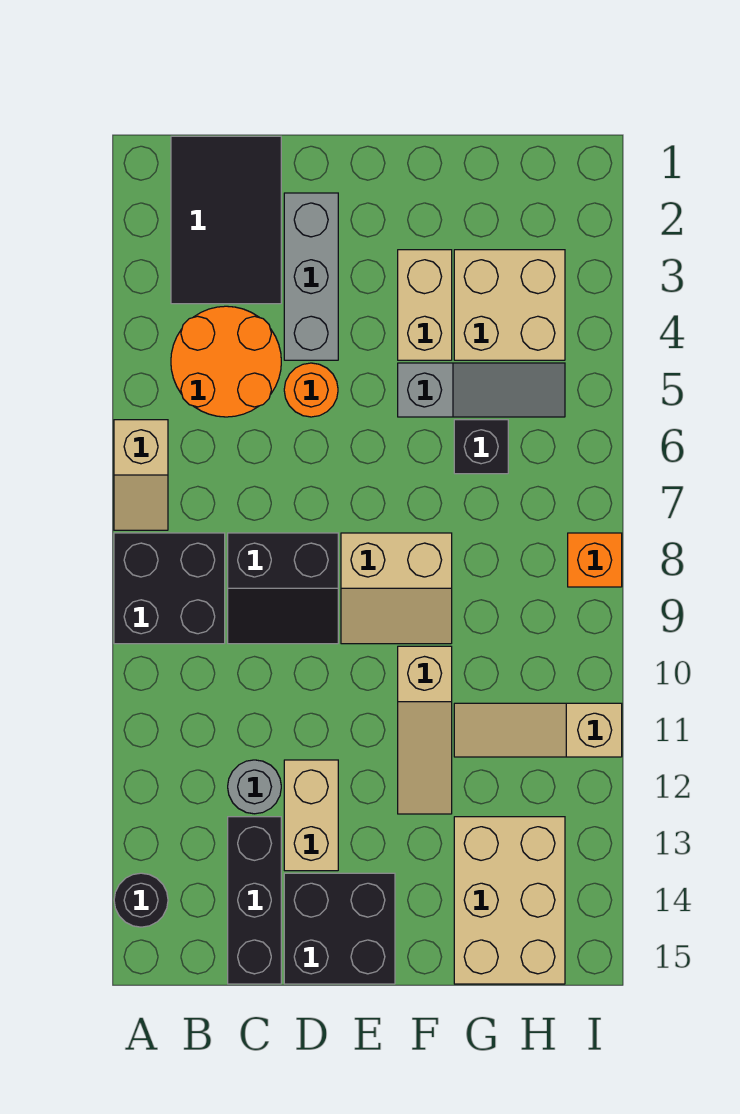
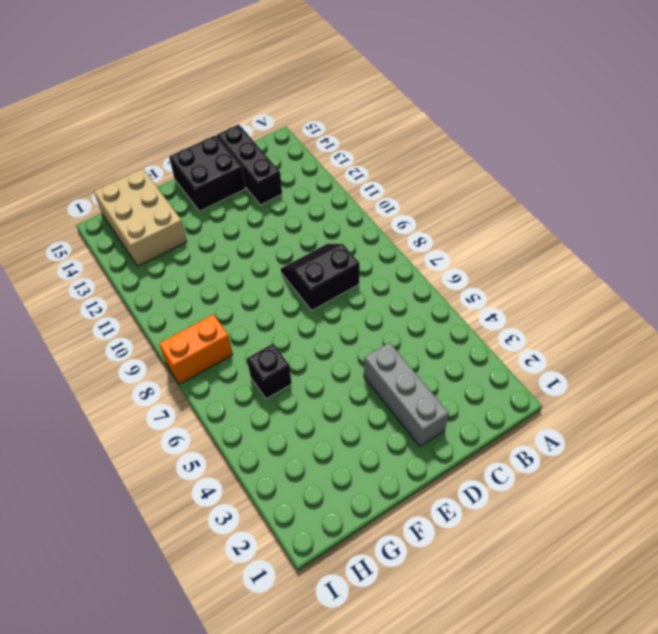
orange 1x2 brick [159,314,233,384] -> orange 1x1 brick [568,533,622,587]
none -> tan 1x2 slope [114,420,168,530]
none -> black 2x2 brick [114,533,225,644]
none -> black 1x1 round brick [114,873,168,927]

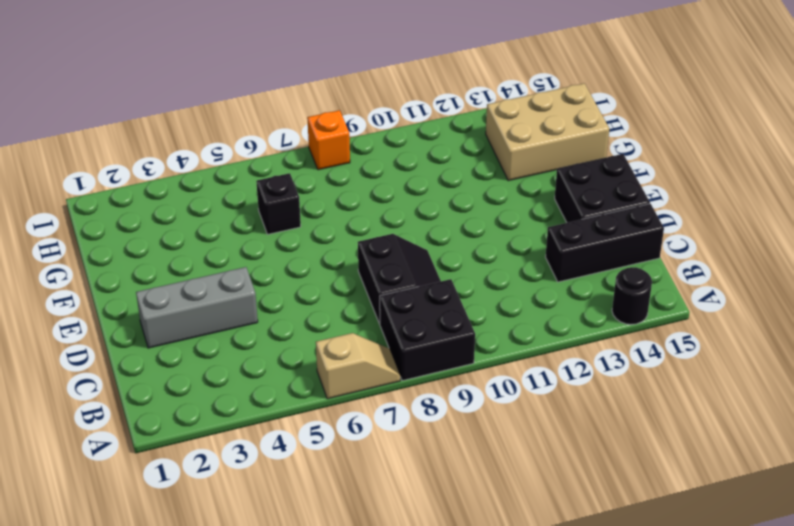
none -> black 2x3 tile [171,136,281,304]
none -> orange 2x2 round brick [171,306,281,417]
none -> grey 1x1 round brick [228,760,281,814]

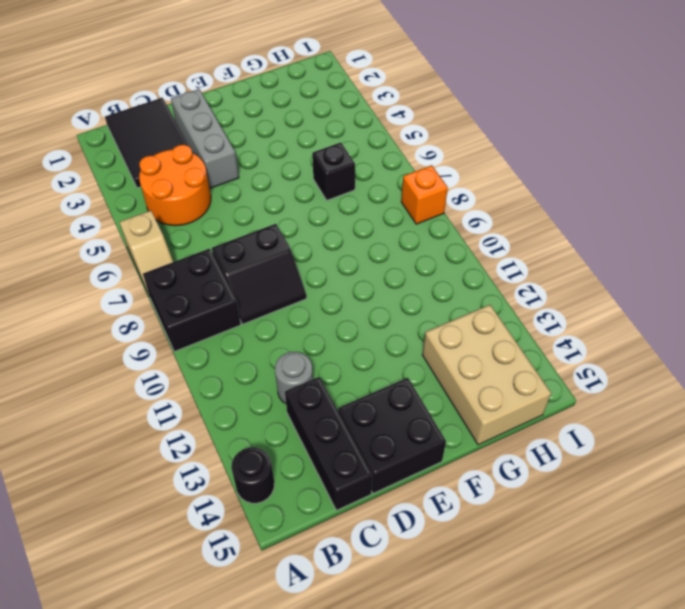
none -> orange 1x1 round brick [284,363,338,417]
none -> tan 1x2 brick [284,760,338,871]
none -> tan 2x2 slope [341,533,452,644]

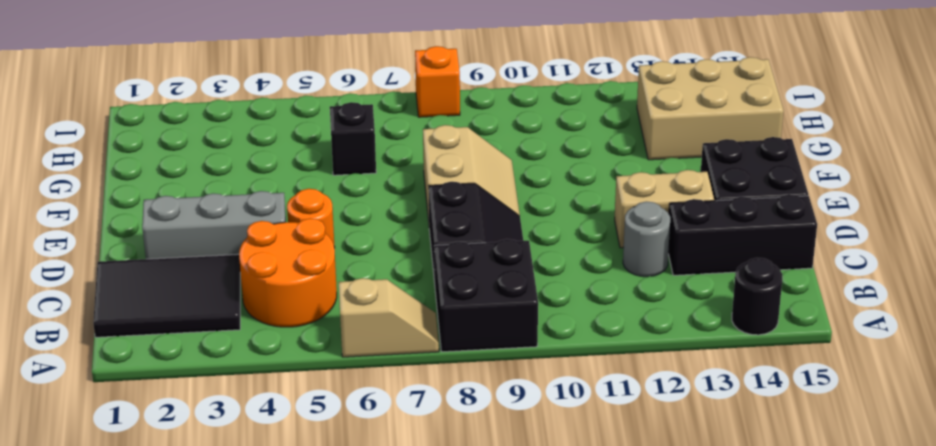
none -> tan 1x2 brick [398,250,452,360]
none -> grey 1x3 slope [398,363,565,417]
none -> tan 1x3 slope [398,646,452,814]

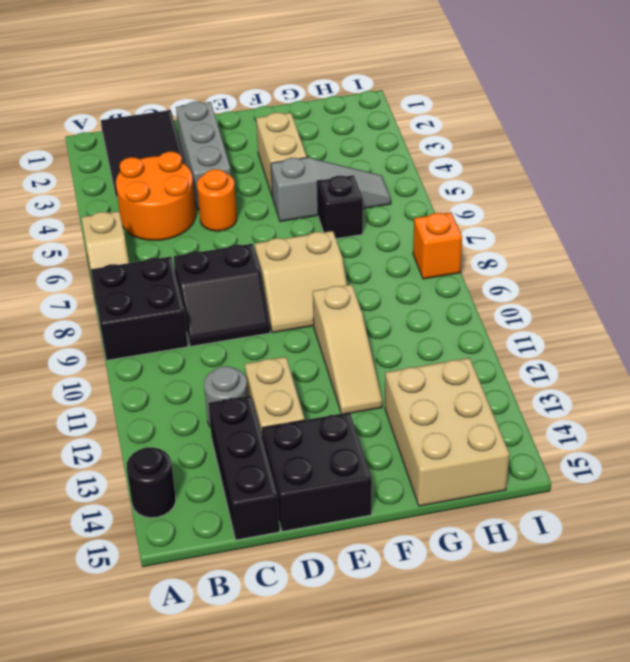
none -> tan 2x2 brick [454,250,565,360]
none -> tan 1x3 slope [454,703,622,757]

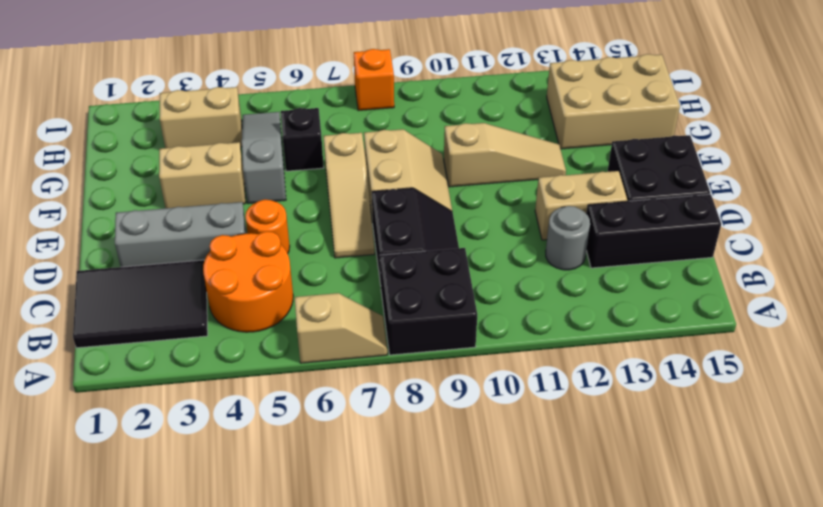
tan 1x3 slope [324,133,375,258] -> tan 1x3 slope moved to [454,703,622,757]
tan 1x2 brick [160,87,242,148] -> tan 2x2 brick [454,250,565,360]
none -> black 1x1 round brick [114,873,168,927]

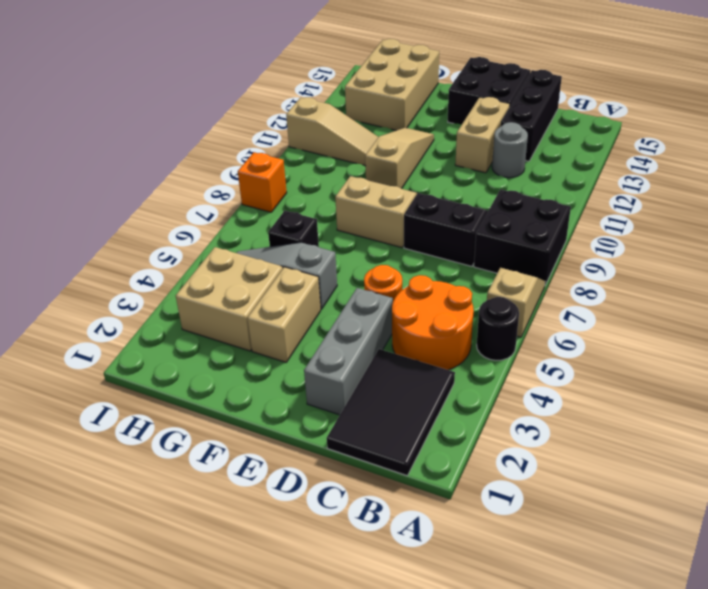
black 1x1 round brick [477,297,519,360] -> black 1x1 round brick moved to [114,873,168,927]

